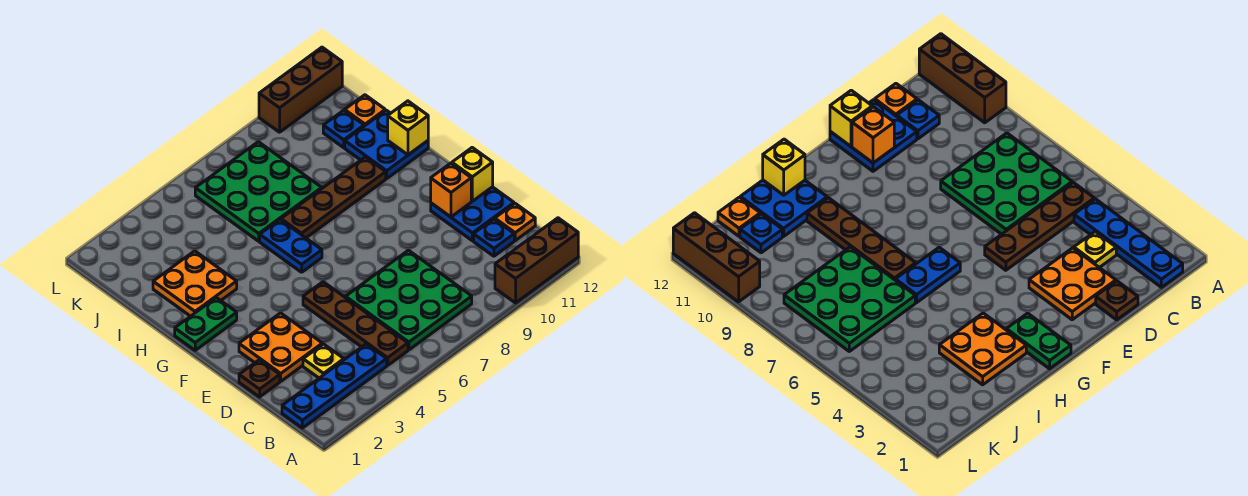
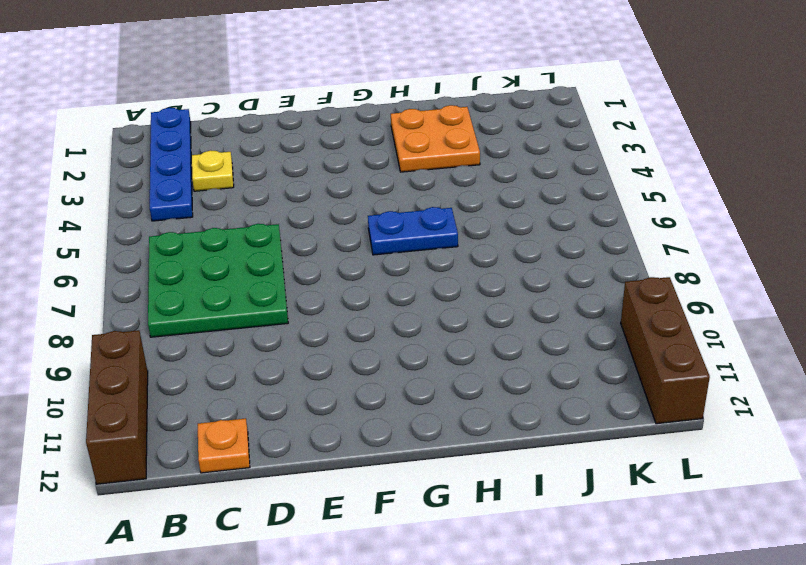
none -> brown 1x4 plate [303,282,408,365]
none -> blue 1x1 plate [474,219,514,256]
none -> brown 1x1 plate [239,360,280,397]

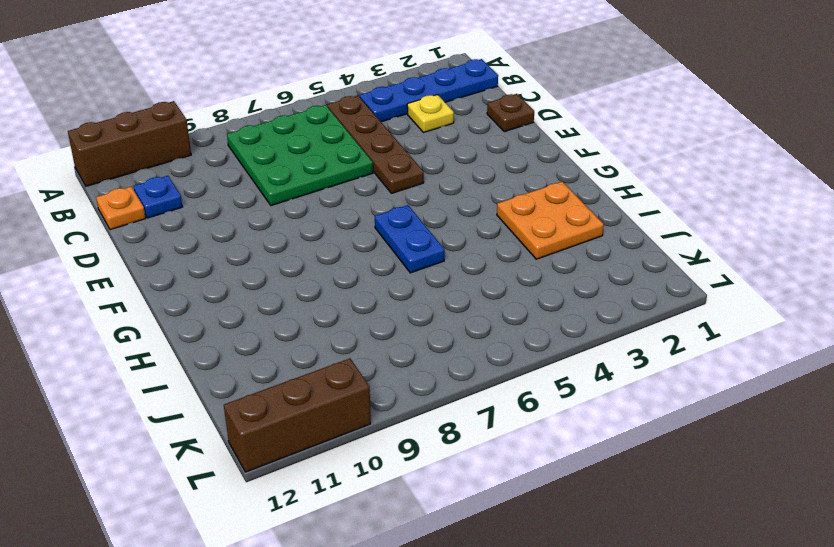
none -> orange 2x2 plate [239,313,322,381]
none -> blue 2x2 plate [431,187,514,241]
none -> green 1x2 plate [175,298,237,350]

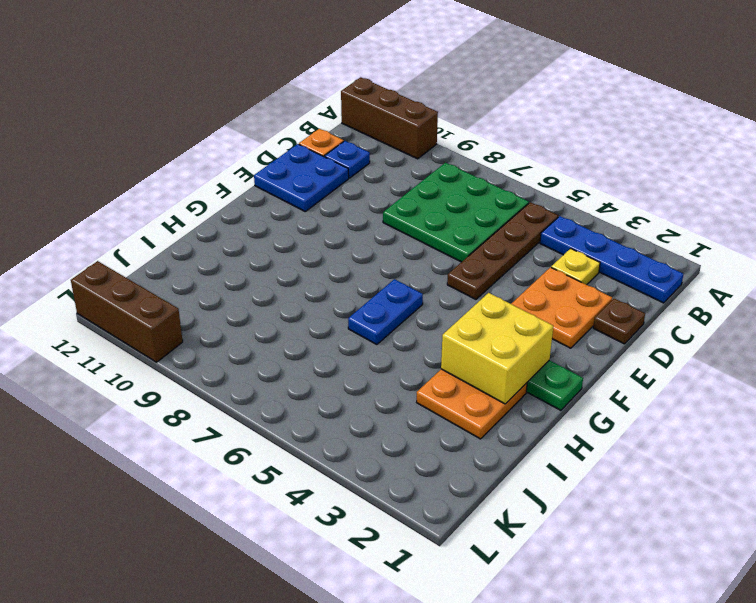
yellow 2x2 brick [441,293,553,404] -> none
none -> brown 1x4 plate [281,157,386,238]
none -> blue 2x2 plate [345,110,428,179]
none -> green 3x3 plate [195,142,322,241]

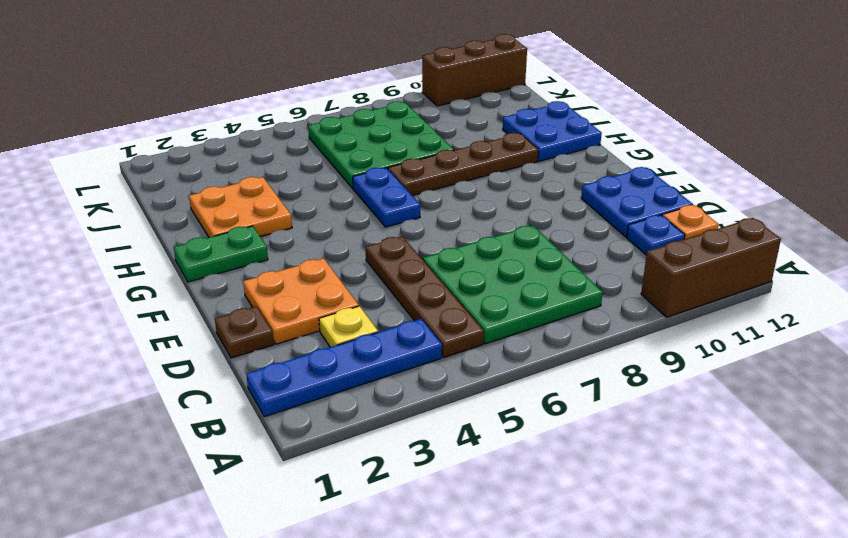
none -> blue 1x1 plate [323,110,364,148]
none -> orange 1x1 plate [345,95,385,126]
none -> orange 1x1 brick [431,163,471,217]

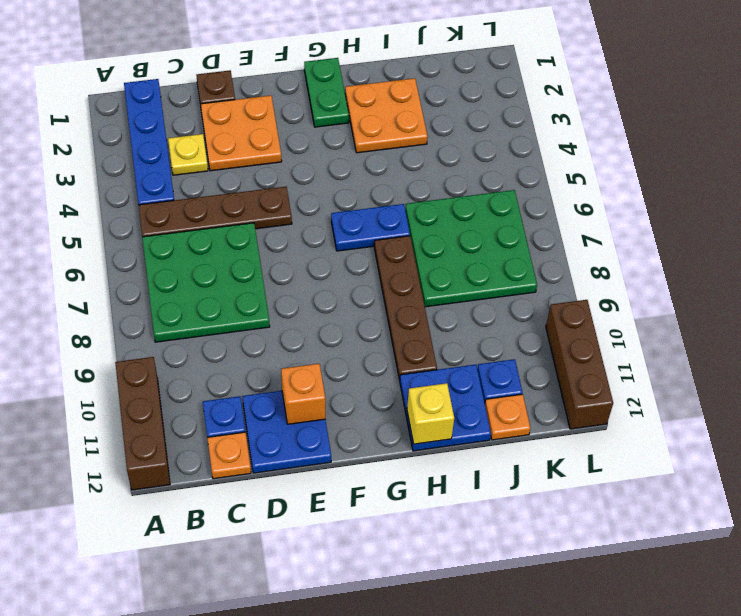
none -> yellow 1x1 brick [452,148,493,201]

